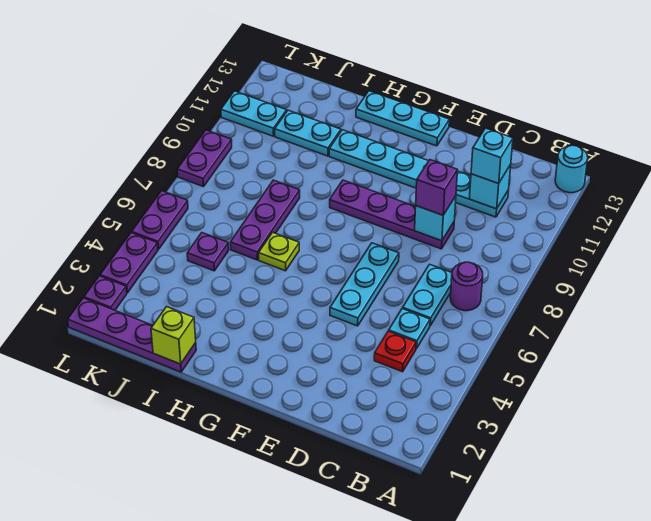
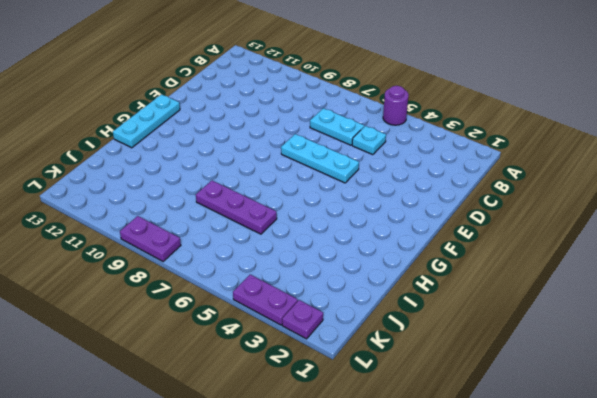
purple 1x1 round brick [383,86,409,125] -> purple 1x1 round brick moved to [450,262,483,311]
none -> cyan 1x1 round brick [555,145,588,193]
none -> red 1x1 plate [374,331,416,372]
none -> cyan 1x6 plate [329,130,509,217]

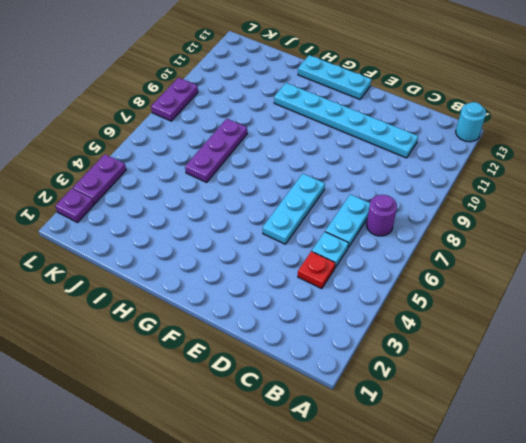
none -> purple 1x4 plate [330,180,454,249]
none -> lime 1x1 plate [259,232,299,271]
none -> purple 1x4 plate [68,298,196,372]

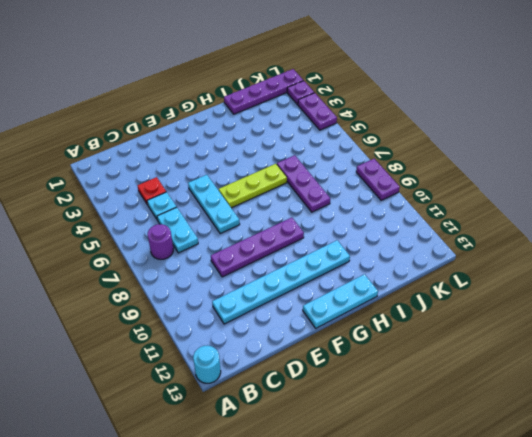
lime 1x3 plate [219,164,287,208] -> lime 1x1 plate [259,232,299,271]
none -> cyan 1x2 plate [275,110,341,156]
none -> purple 1x1 plate [187,233,229,271]
none -> cyan 1x2 plate [221,91,287,136]

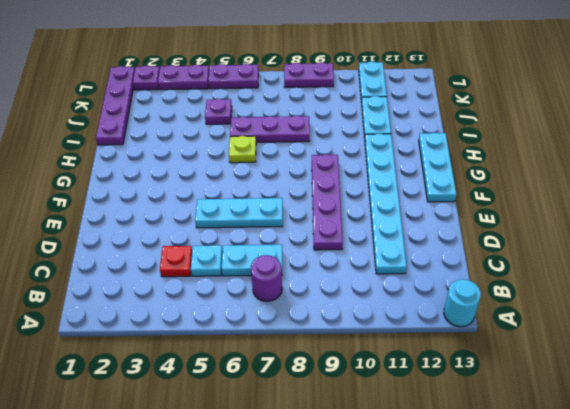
none -> cyan 1x1 brick [469,165,511,209]
none -> cyan 1x1 brick [415,196,456,241]
none -> lime 1x1 brick [151,307,196,364]

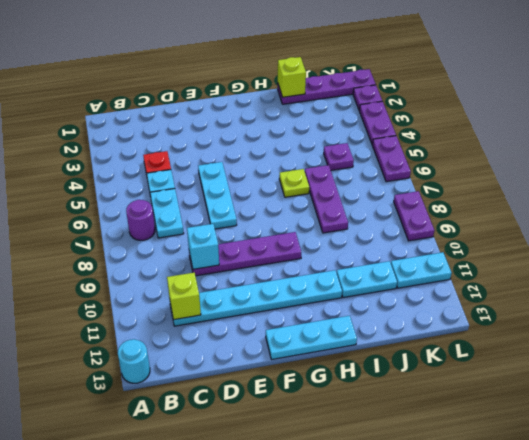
lime 1x1 brick [167,273,201,320] -> cyan 1x1 brick [469,165,511,209]
none -> cyan 1x1 brick [471,128,513,183]
none -> purple 1x1 brick [416,160,457,215]

